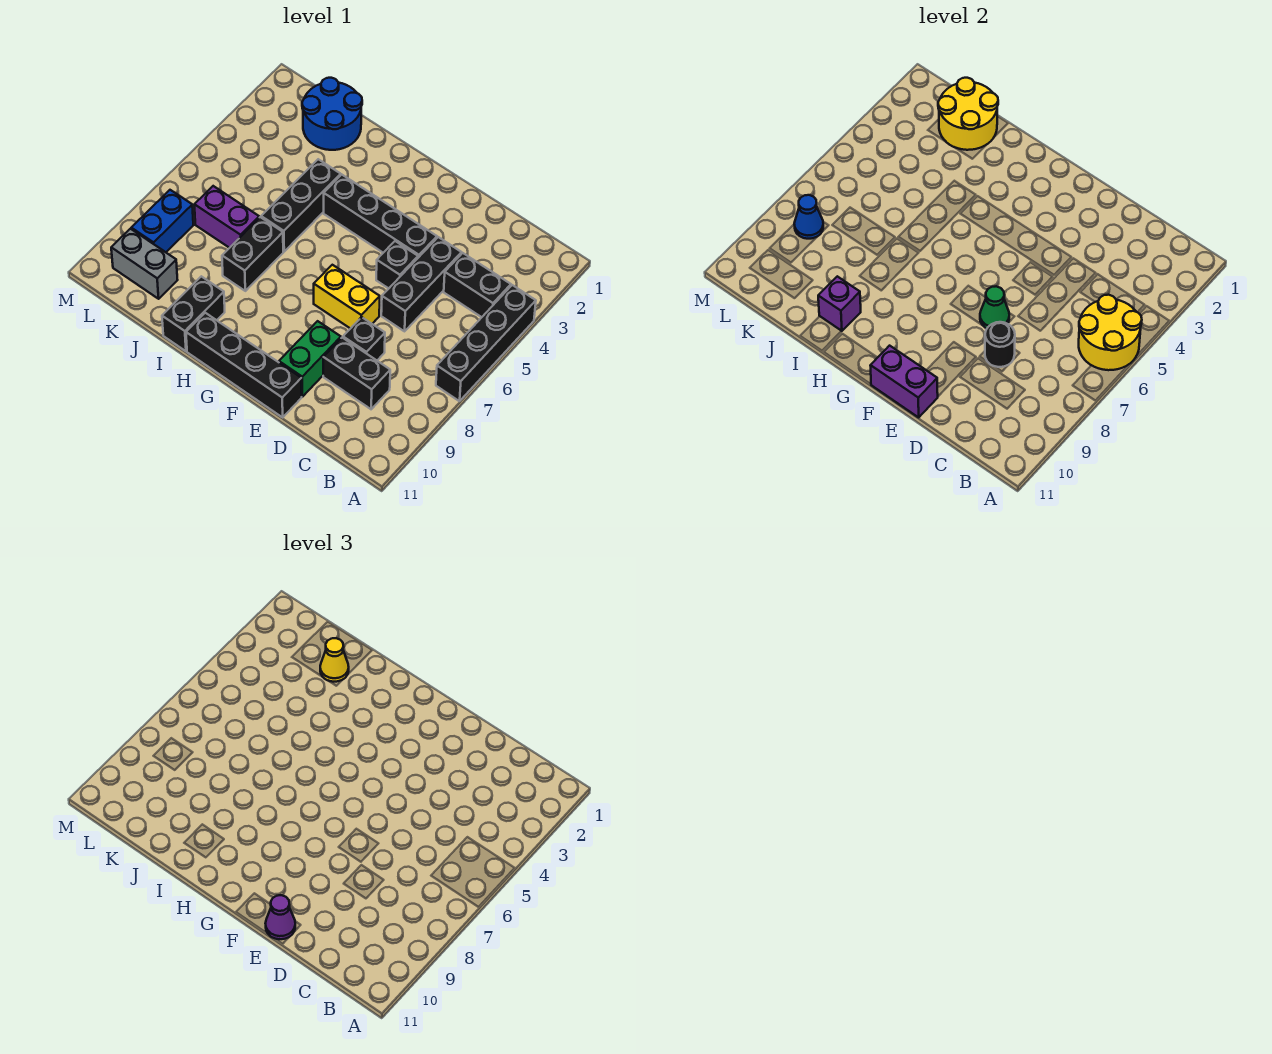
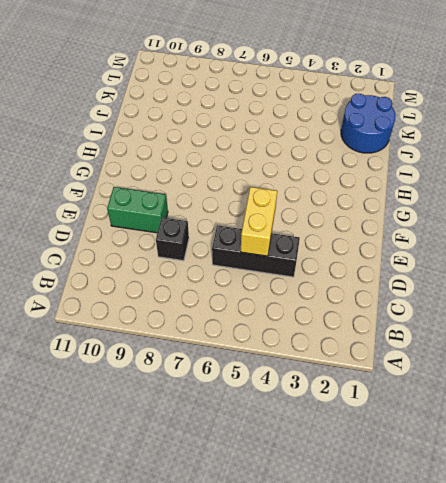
yellow 1x2 brick [241,187,277,256] -> yellow 1x2 brick moved to [314,265,380,329]
none -> black 1x4 brick [436,285,536,401]
none -> black 1x2 brick [444,253,511,317]
none -> black 1x2 brick [323,338,390,409]

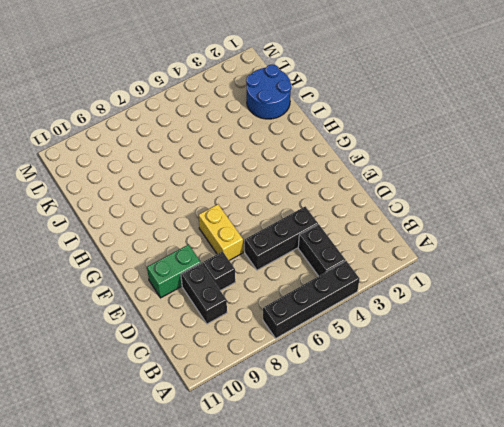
none -> black 1x4 brick [324,175,437,258]
none -> black 1x1 brick [376,241,418,288]
none -> black 1x4 brick [186,313,302,417]

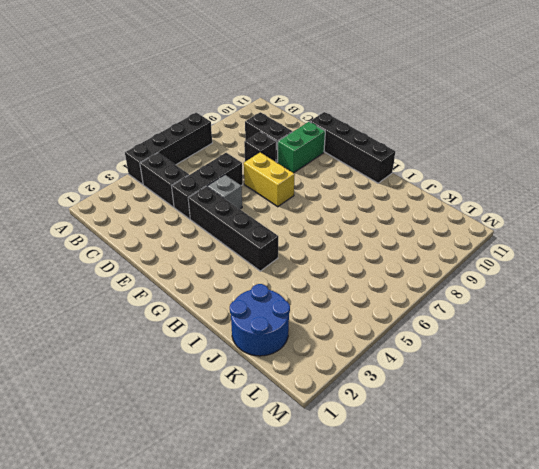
grey 1x1 brick [207,175,242,209] -> black 1x1 brick [376,241,418,288]
none -> black 1x3 brick [261,159,341,252]
none -> black 1x2 brick [222,217,283,291]
none -> black 1x2 brick [162,276,225,351]

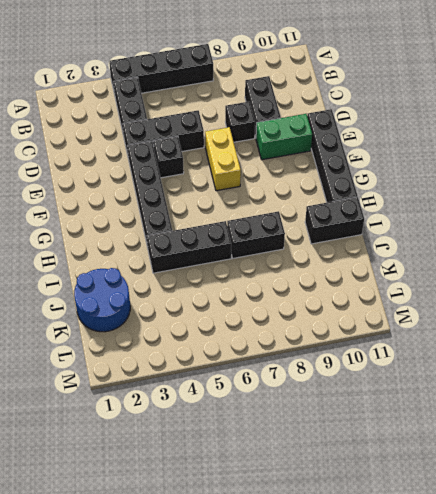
none -> purple 1x2 brick [194,186,259,248]
none -> grey 1x2 brick [111,229,177,299]
none -> blue 1x2 brick [131,190,193,252]

